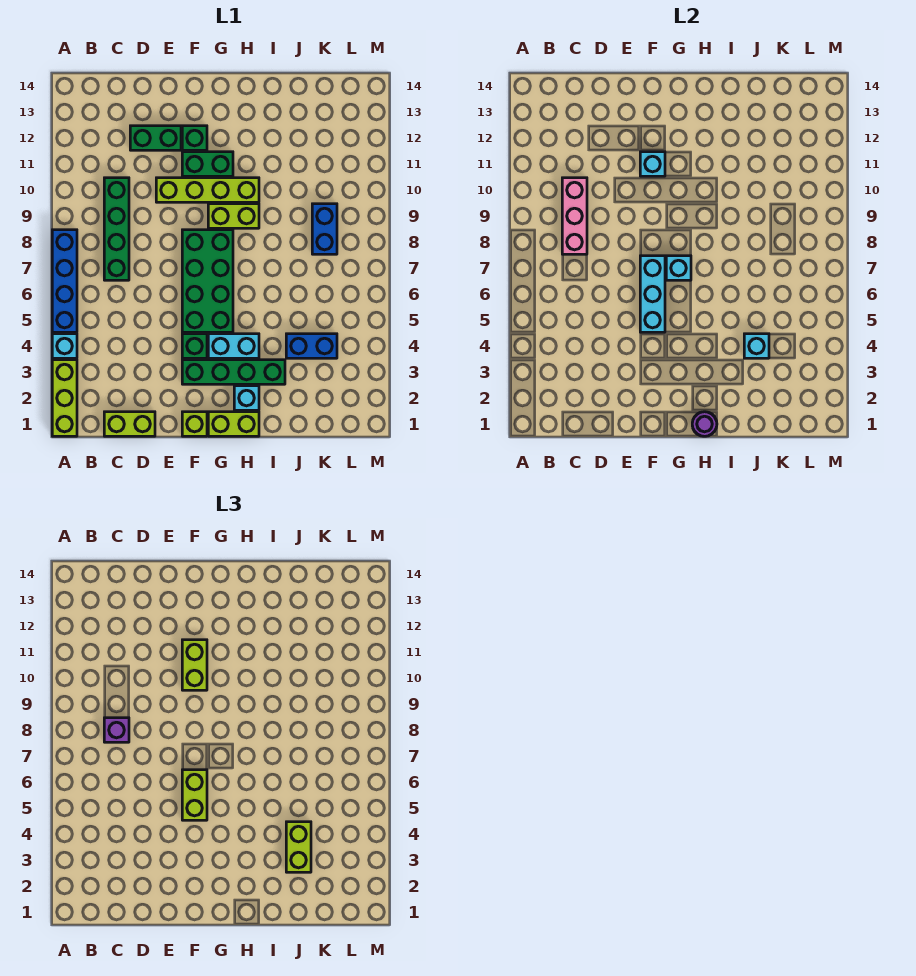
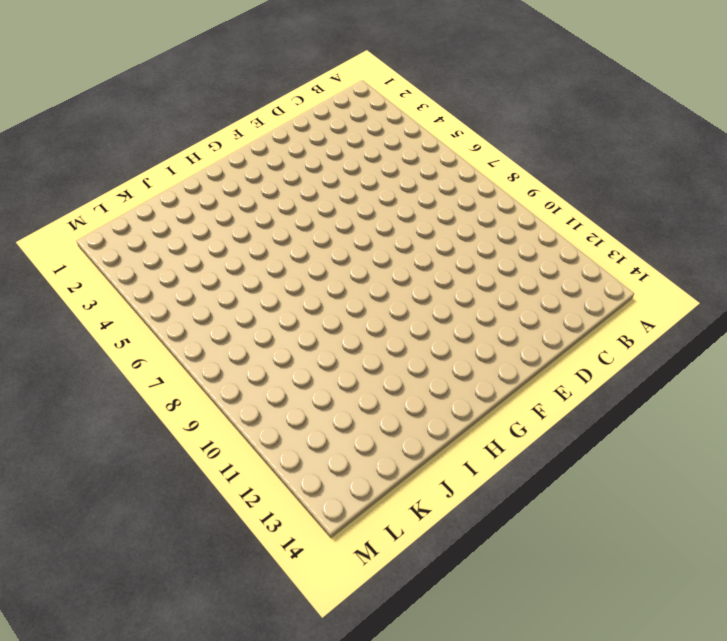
none -> lime 1x3 brick [52,360,77,436]
none -> cyan 1x1 brick [52,334,77,358]
none -> blue 1x4 brick [52,230,77,332]

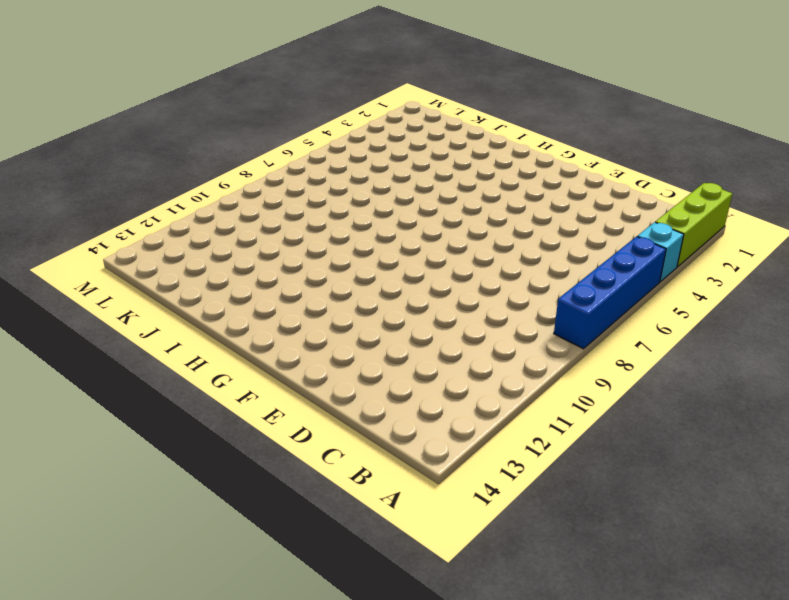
none -> lime 1x2 brick [104,412,155,436]
none -> green 1x4 brick [104,178,129,280]
none -> green 1x2 brick [130,126,181,150]

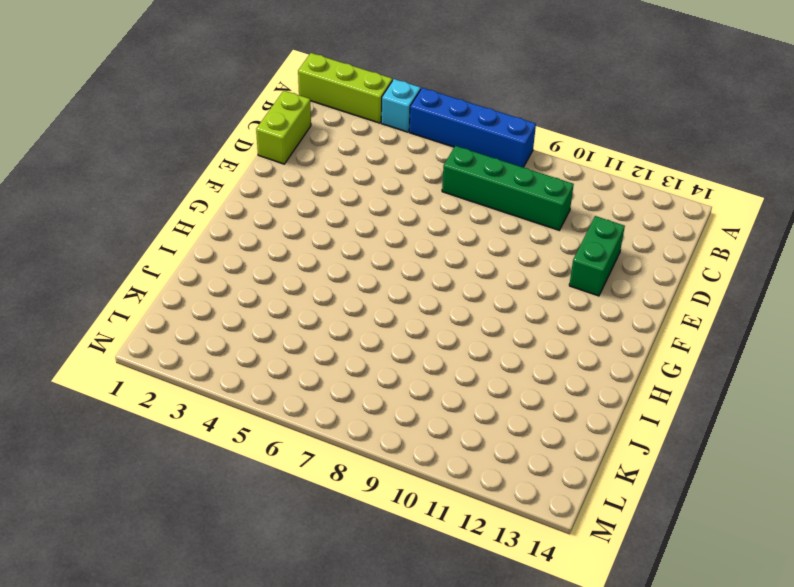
none -> lime 1x4 brick [156,178,259,202]
none -> lime 1x1 brick [182,412,207,436]
none -> green 1x4 brick [182,360,285,384]

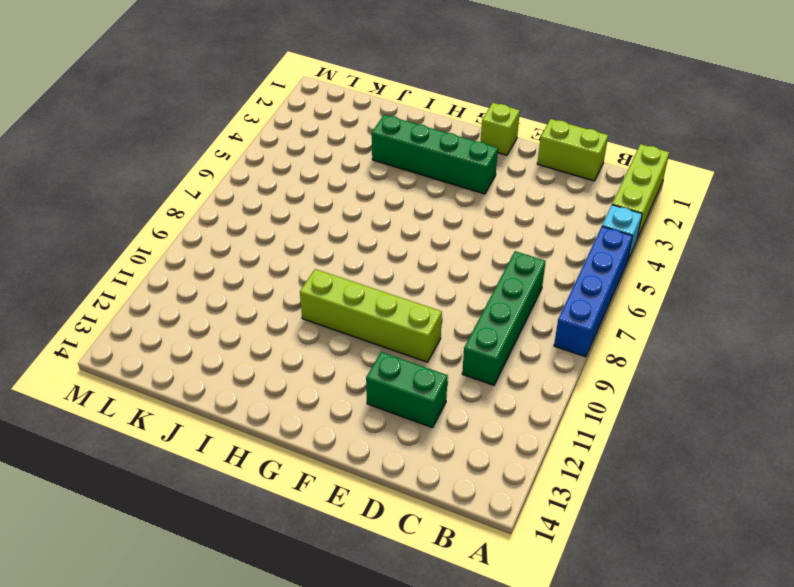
none -> green 1x1 brick [182,334,207,358]
none -> green 2x4 brick [182,230,233,332]
none -> green 1x2 brick [182,152,233,176]

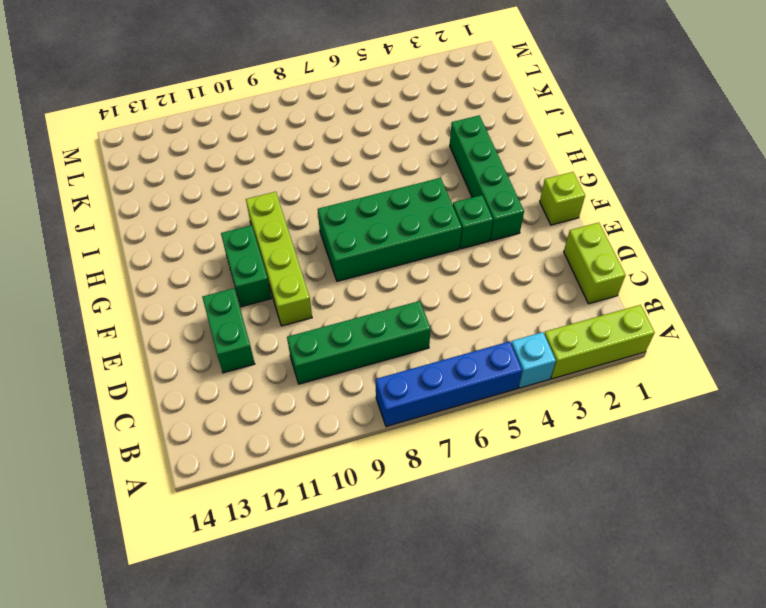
none -> green 1x1 brick [182,126,207,150]
none -> lime 1x2 brick [208,412,259,436]
none -> cyan 1x2 brick [208,334,259,358]

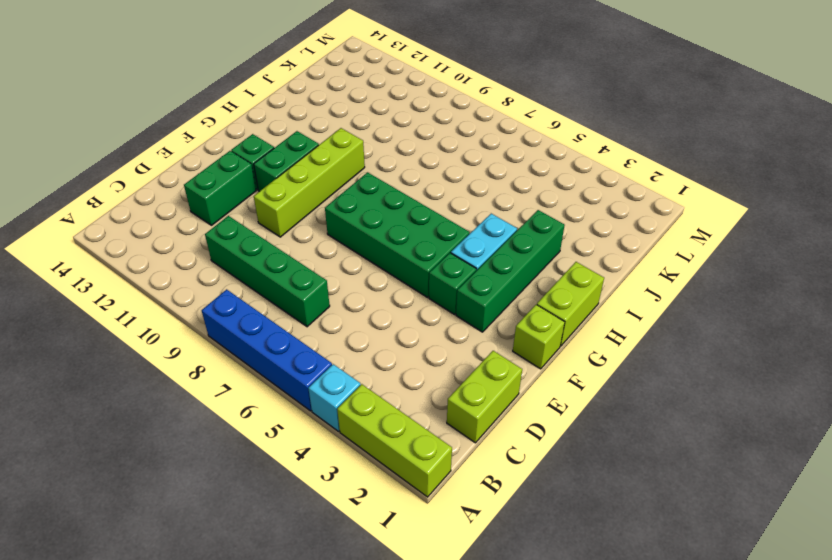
none -> lime 1x2 brick [208,204,259,228]
none -> cyan 1x1 brick [234,386,259,410]
none -> blue 1x2 brick [286,334,337,358]

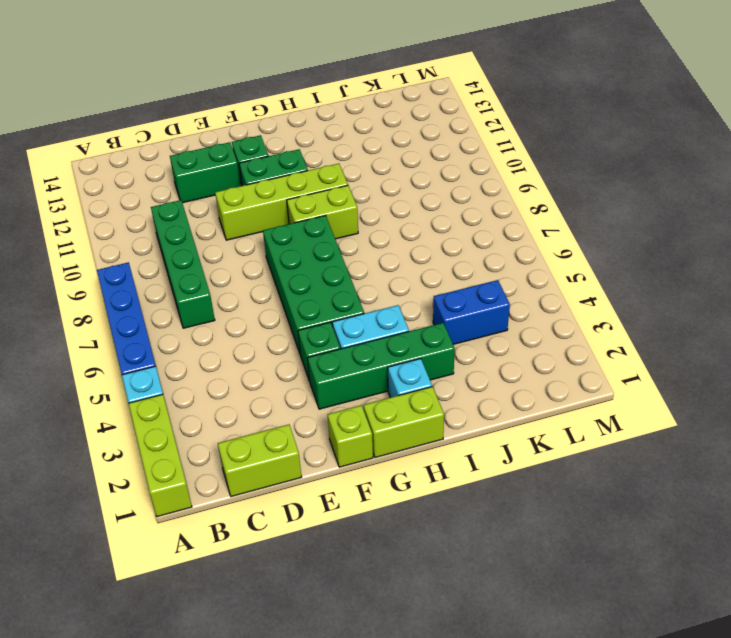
none -> blue 1x2 brick [312,204,337,254]
none -> pink 1x3 brick [562,178,587,254]
none -> cyan 1x3 brick [640,256,665,332]

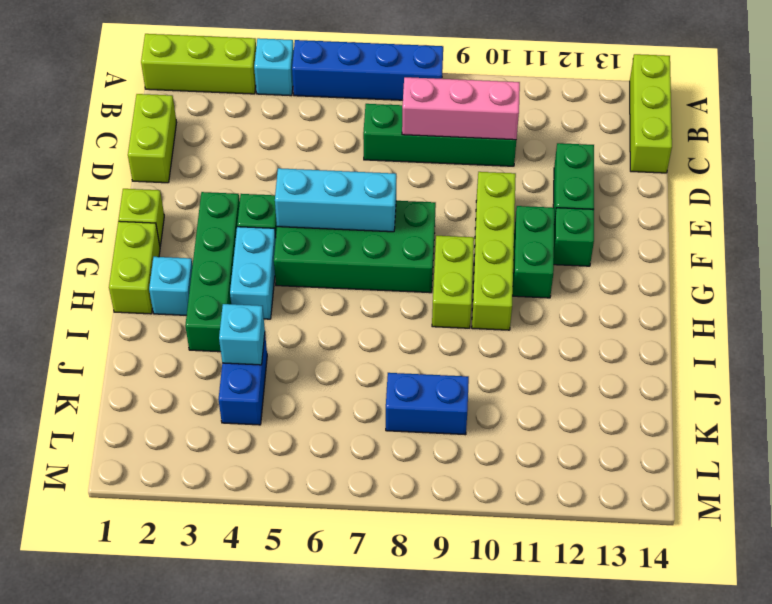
lime 1x3 brick [630,54,672,173] -> none
none -> cyan 1x1 brick [640,152,665,176]
none -> cyan 1x1 brick [666,256,691,280]
none -> purple 1x1 round brick [692,412,717,436]

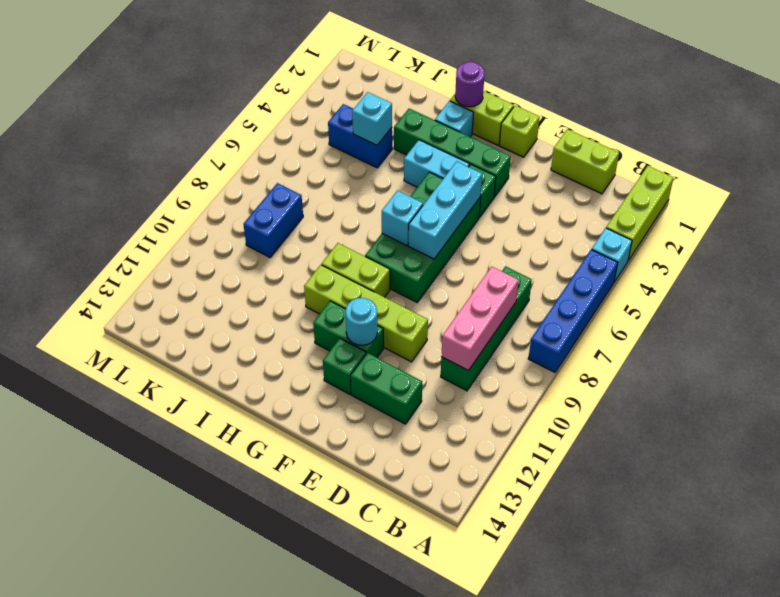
cyan 1x1 round brick [346,298,377,345] -> cyan 1x1 brick [640,152,665,176]
none -> purple 1x1 brick [104,718,129,742]
none -> lime 1x2 brick [182,770,207,820]
none -> lime 1x2 brick [182,640,207,690]

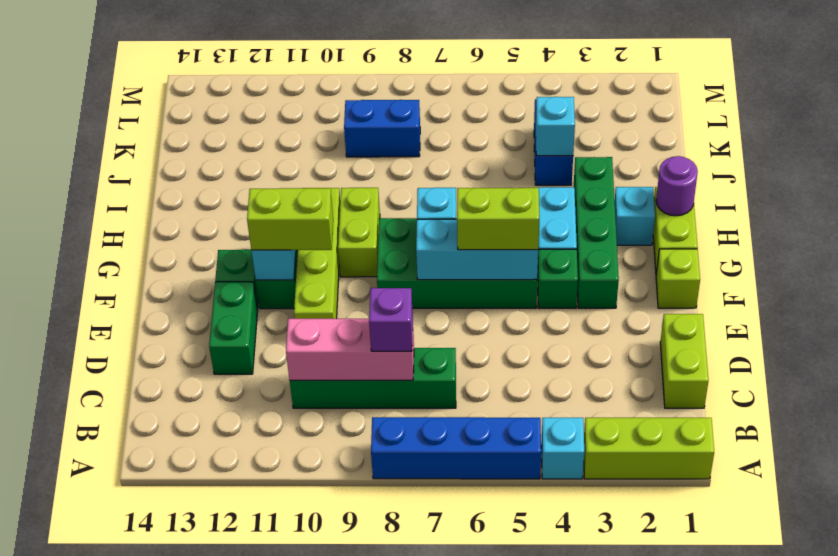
none -> lime 1x2 brick [286,822,311,872]

